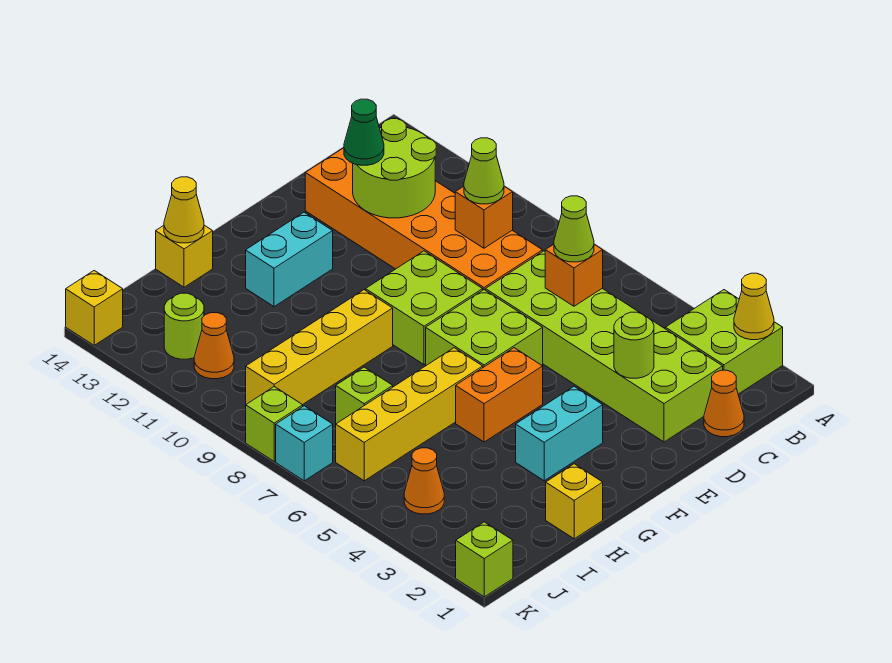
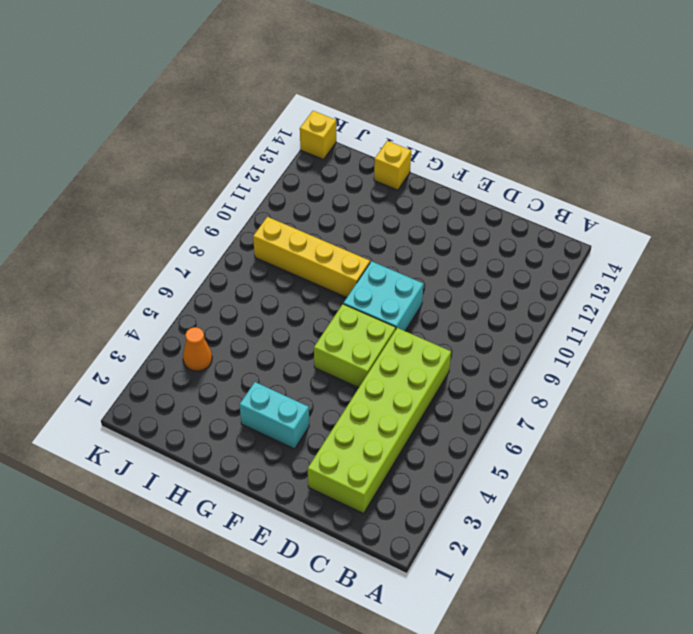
cyan 2x2 brick [343,261,423,331] -> lime 2x2 brick [366,251,483,365]
none -> lime 2x2 brick [665,290,783,394]
none -> orange 1x1 cone [704,370,744,437]
none -> orange 2x6 brick [305,148,543,290]
none -> orange 1x2 brick [456,348,543,442]

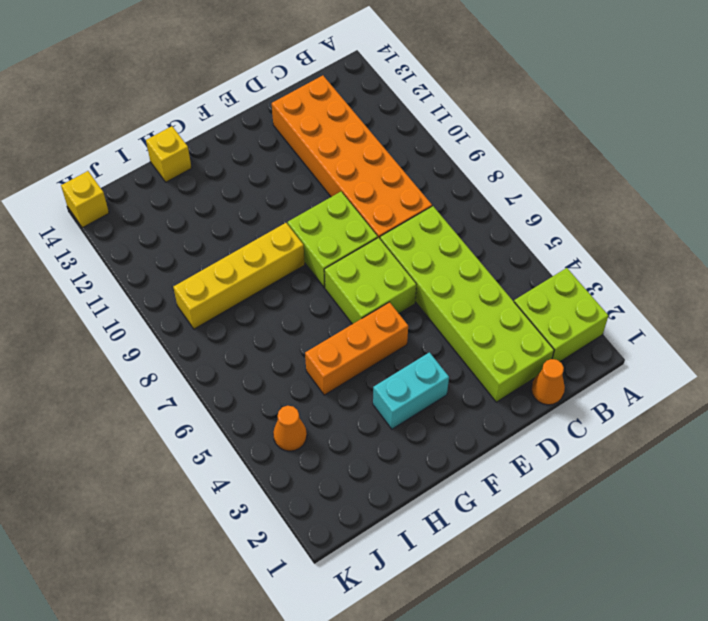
orange 1x3 brick [305,302,408,395] -> orange 1x2 brick [456,348,543,442]
none -> cyan 1x2 brick [246,212,333,307]
none -> yellow 1x4 brick [336,348,483,481]
none -> yellow 1x1 brick [546,464,603,539]
none -> lime 1x1 brick [336,367,393,424]

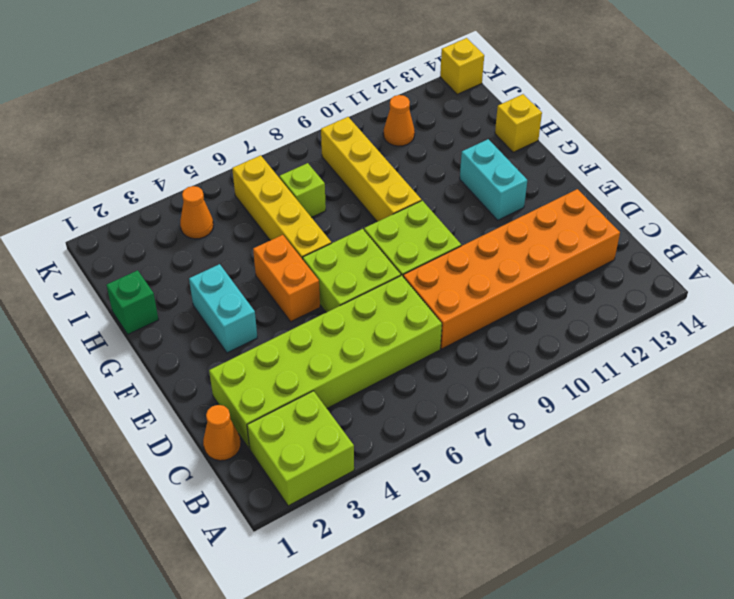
green 1x1 brick [107,270,159,334] -> yellow 1x1 brick [546,464,603,539]
none -> lime 1x1 round brick [164,293,204,359]
none -> lime 1x1 brick [456,522,513,597]
none -> cyan 1x1 brick [276,406,333,481]
none -> lime 1x1 brick [246,387,303,461]

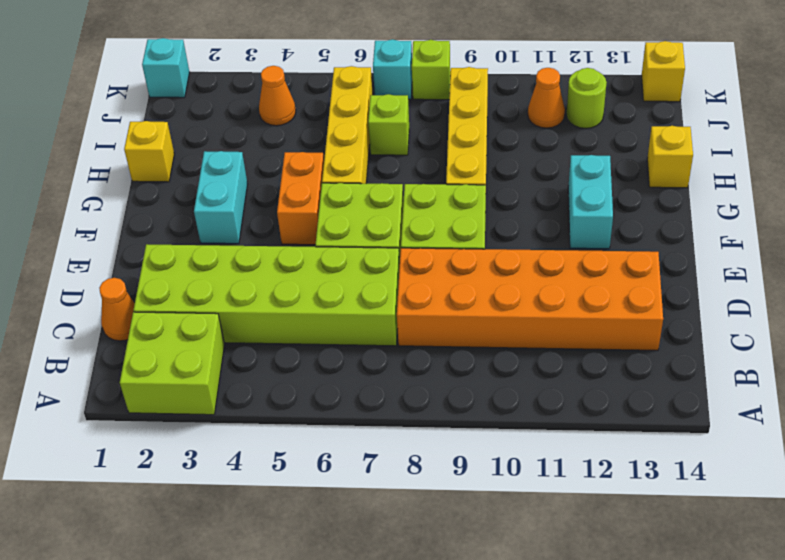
cyan 1x1 brick [142,38,190,98] -> lime 1x1 brick [456,522,513,597]
none -> yellow 1x1 cone [734,273,774,340]
none -> orange 1x1 brick [545,244,603,306]
none -> orange 1x1 brick [455,186,513,248]
none -> lime 2x2 round brick [353,119,436,218]

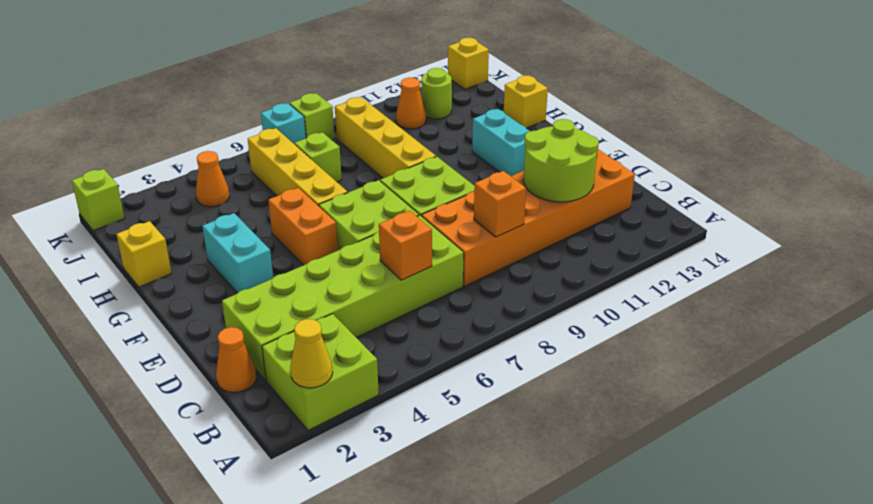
none -> lime 1x1 round brick [614,312,654,378]
none -> yellow 1x1 cone [164,177,204,243]
none -> lime 1x1 cone [554,196,594,262]
none -> lime 1x1 cone [464,138,504,204]

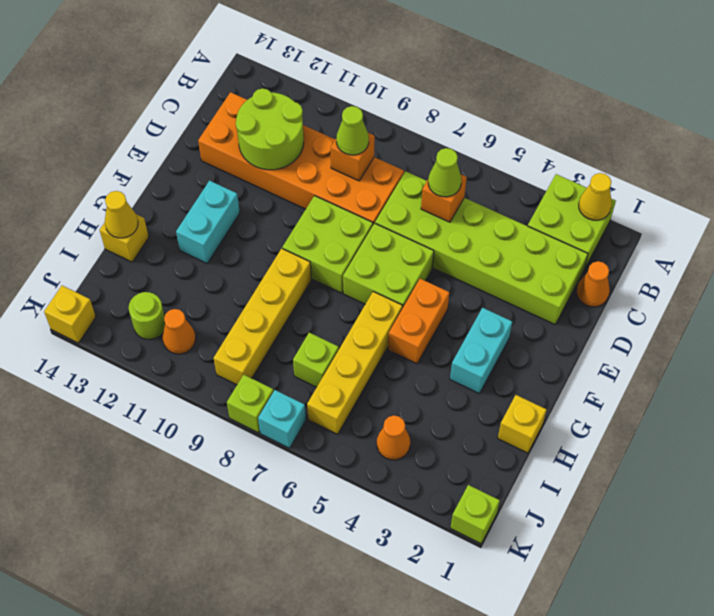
none -> lime 1x1 round brick [614,312,654,378]
none -> green 1x1 cone [344,99,384,165]

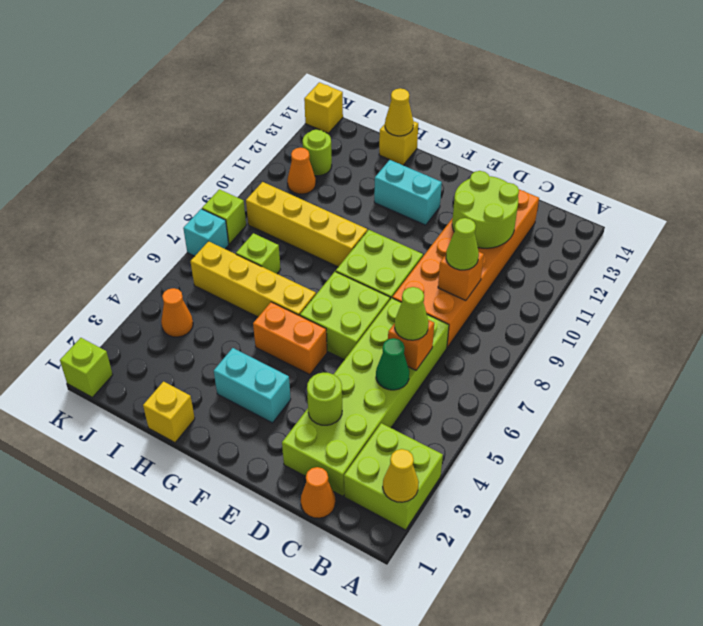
green 1x1 cone [376,338,409,390] -> green 1x1 cone moved to [344,99,384,165]

